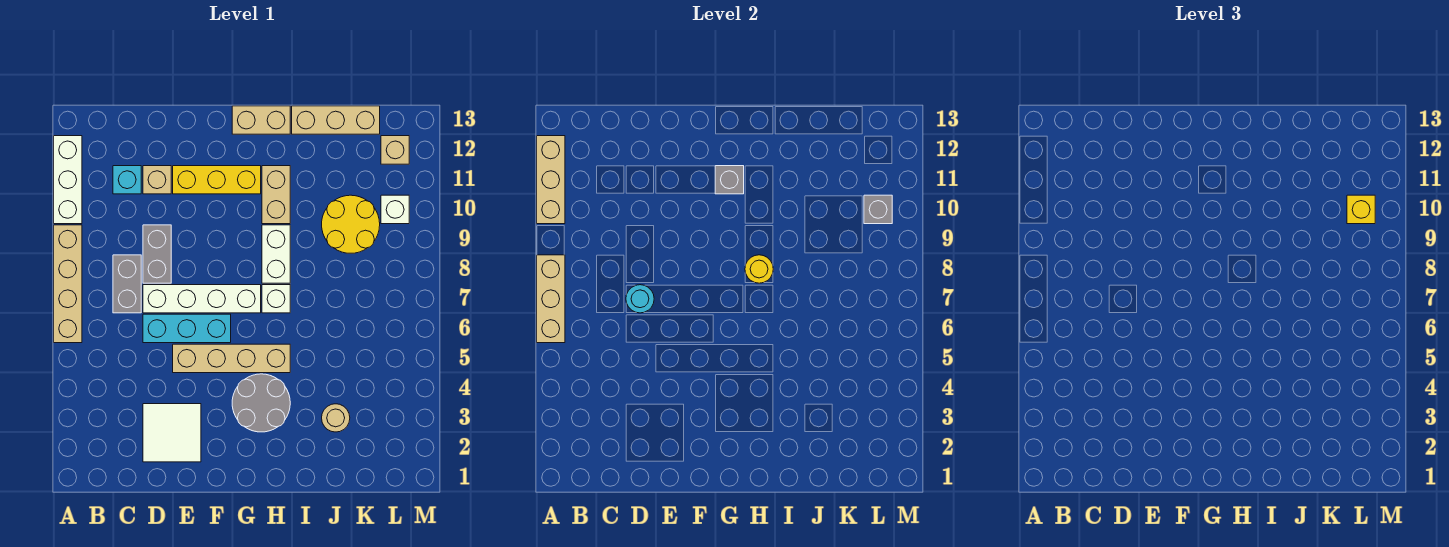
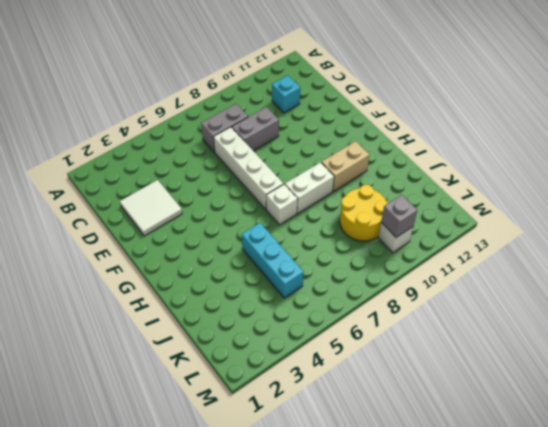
cyan 1x3 brick [242,223,303,298] -> cyan 1x3 brick moved to [143,314,231,343]
none -> tan 1x4 brick [54,225,82,343]
none -> white 1x3 brick [54,136,82,224]
none -> tan 1x1 brick [143,166,171,194]

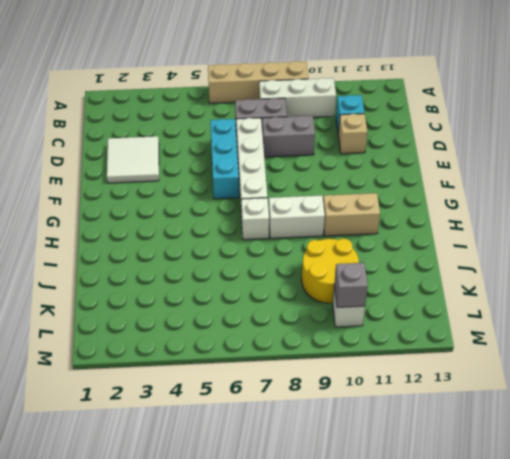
white 1x3 brick [259,78,336,117] -> white 1x3 brick moved to [54,136,82,224]
none -> tan 1x4 brick [173,344,290,373]
none -> yellow 1x3 brick [173,166,261,194]
none -> grey 2x2 round brick [232,374,290,432]

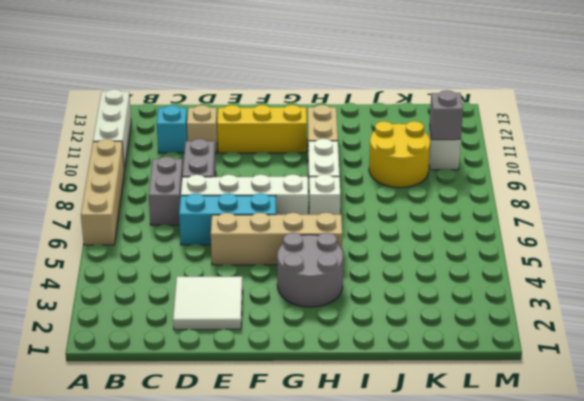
none -> tan 1x2 brick [232,106,290,134]
none -> tan 1x3 brick [292,106,380,134]
none -> tan 1x1 round brick [322,404,350,432]

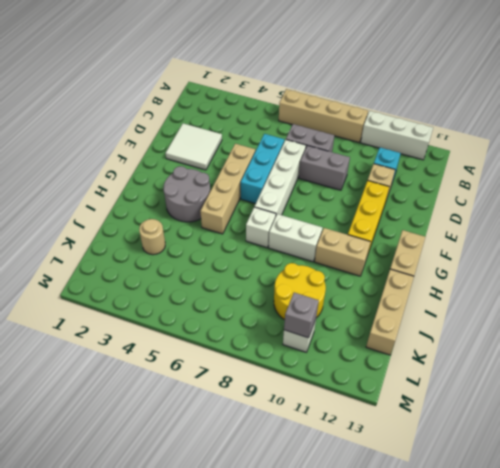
none -> tan 1x1 brick [381,136,409,164]
none -> tan 1x3 brick [537,255,565,343]
none -> tan 1x3 brick [537,136,565,224]

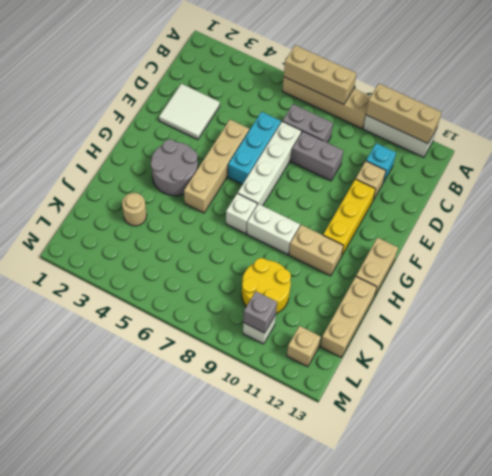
none -> cyan 1x1 round brick [626,285,654,313]
none -> grey 1x1 brick [715,166,744,194]
none -> yellow 1x1 round brick [745,255,773,283]

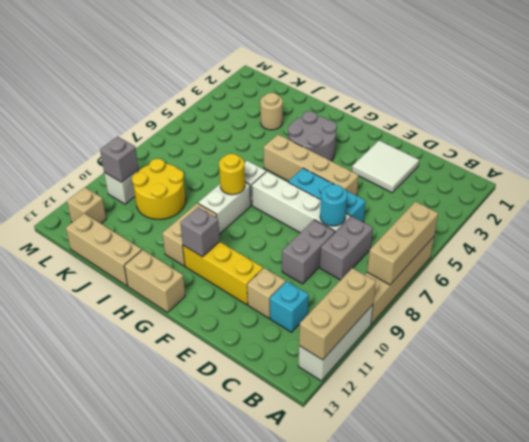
none -> yellow 1x1 brick [1347,195,1375,224]

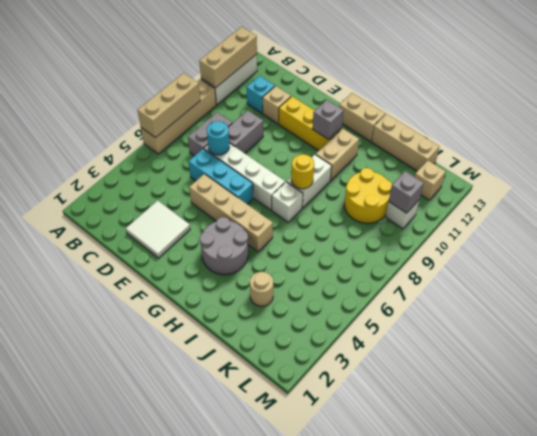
none -> yellow 1x1 brick [1347,195,1375,224]

